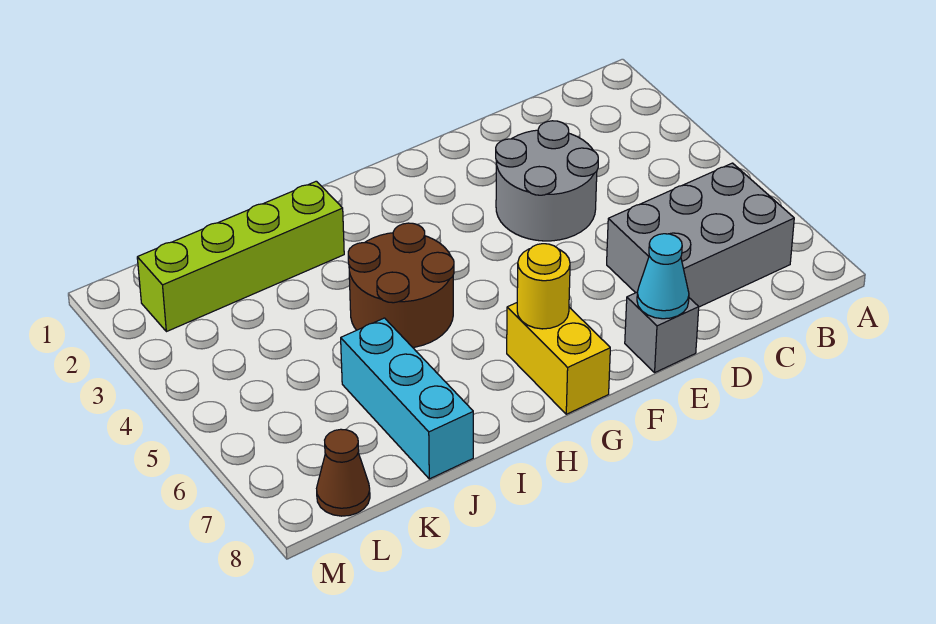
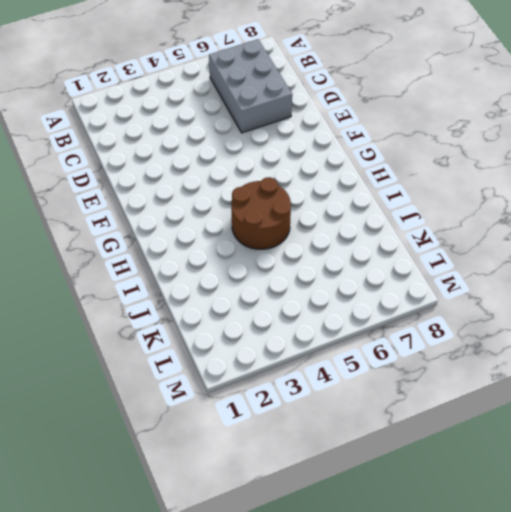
none -> grey 2x2 round brick [496,121,598,241]
none -> grey 1x1 brick [625,292,699,372]

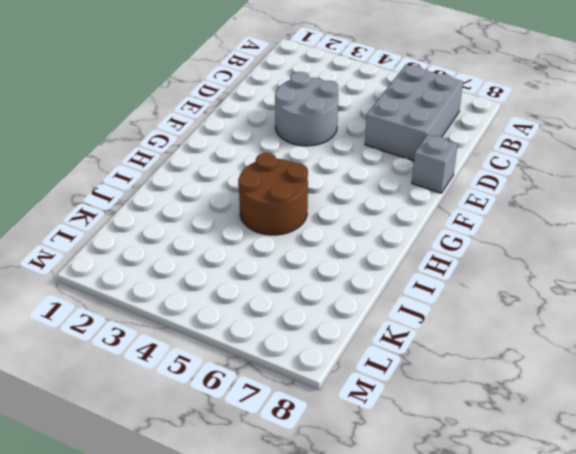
none -> yellow 1x2 brick [507,303,610,414]
none -> lime 1x4 brick [137,181,344,332]

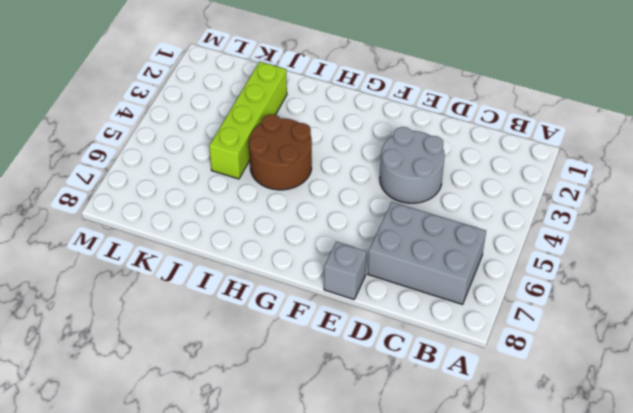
lime 1x4 brick [209,62,287,179] -> lime 1x4 brick turned to [137,181,344,332]
none -> yellow 1x2 brick [507,303,610,414]
none -> cyan 1x3 brick [341,318,473,479]

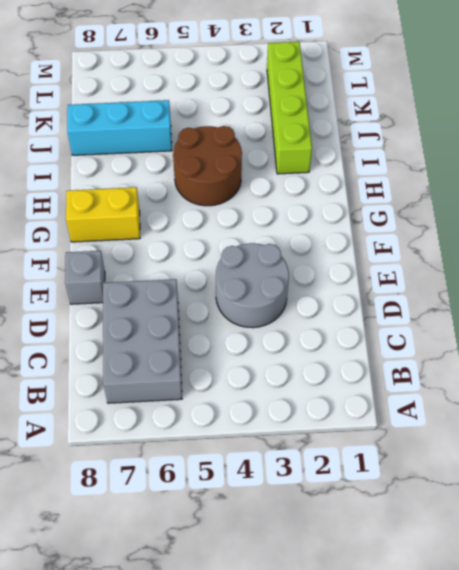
none -> brown 1x1 cone [317,429,370,516]
none -> cyan 1x1 cone [637,234,689,319]

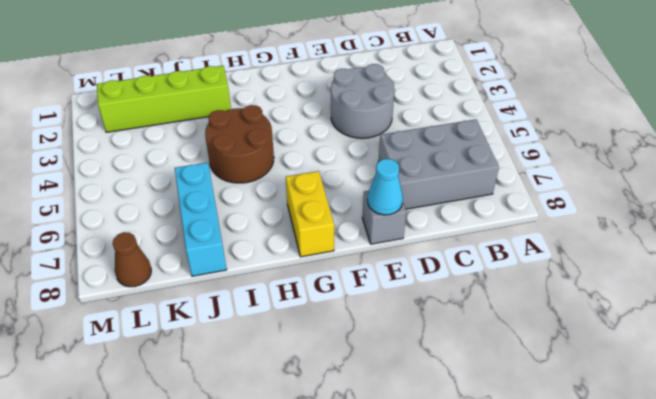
none -> yellow 1x1 round brick [517,244,570,329]

